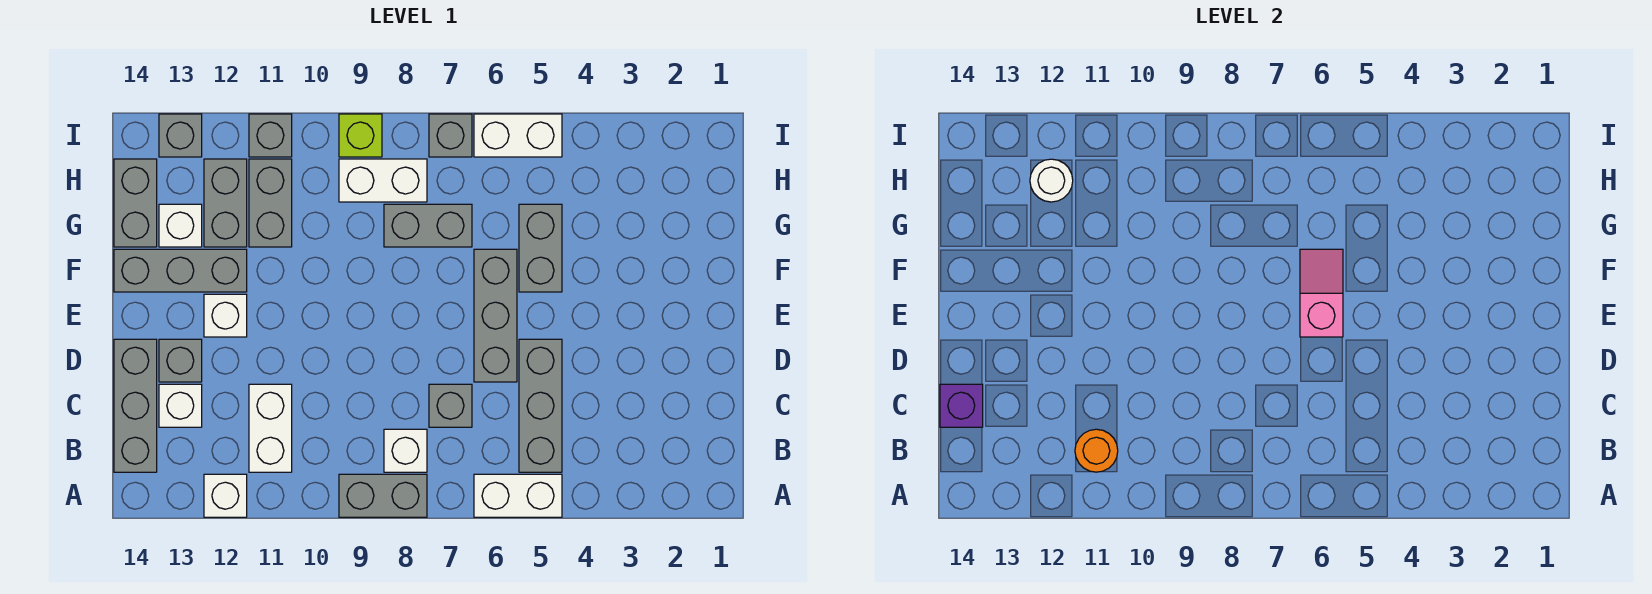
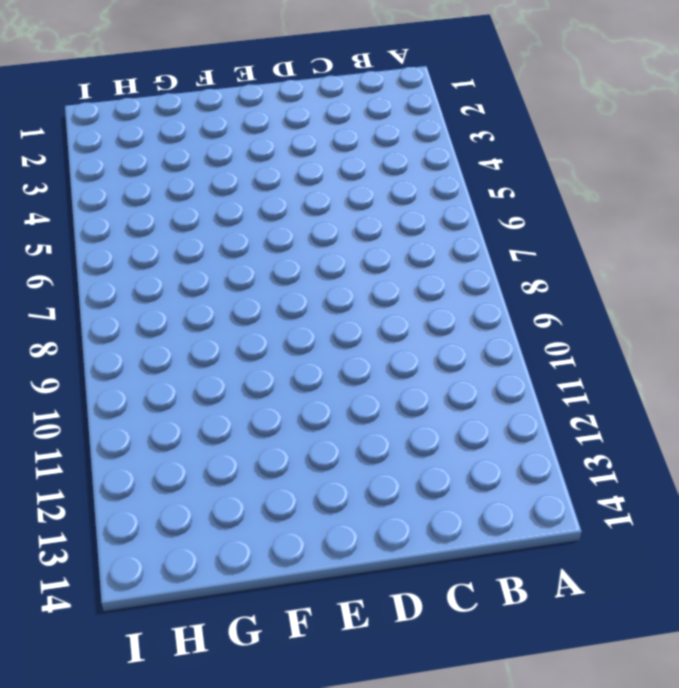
none -> white 1x2 brick [474,474,562,517]
none -> grey 1x2 brick [339,474,427,517]
none -> white 1x1 brick [204,474,247,517]

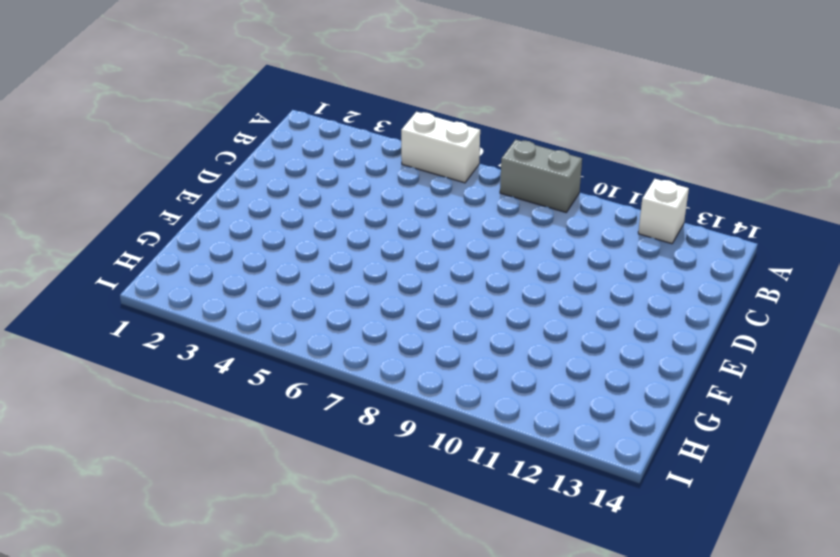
none -> grey 1x3 brick [519,339,562,472]
none -> white 1x1 brick [384,429,427,472]
none -> white 1x2 brick [249,384,292,472]

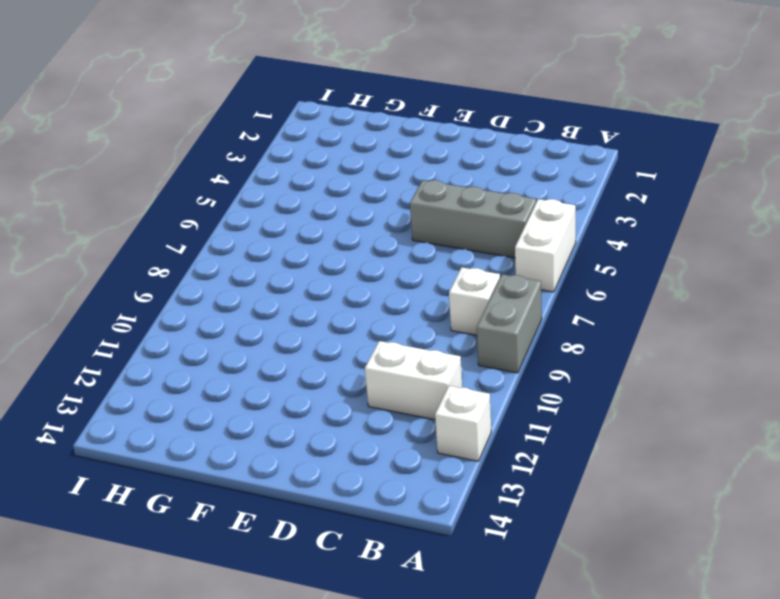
none -> grey 1x3 brick [114,339,157,472]
none -> grey 1x1 brick [429,384,472,427]
none -> white 1x1 brick [159,384,202,427]

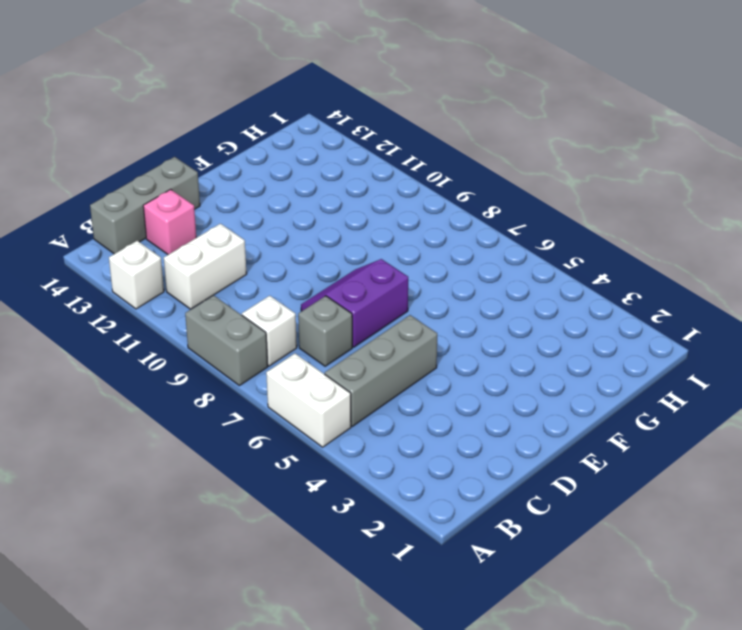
pink 1x1 brick [143,189,196,255] -> white 1x1 brick [159,384,202,427]
purple 2x2 slope [301,259,408,347] -> none
none -> grey 1x3 brick [474,249,517,382]
none -> grey 1x1 brick [159,339,202,382]
none -> white 1x1 brick [204,294,247,337]

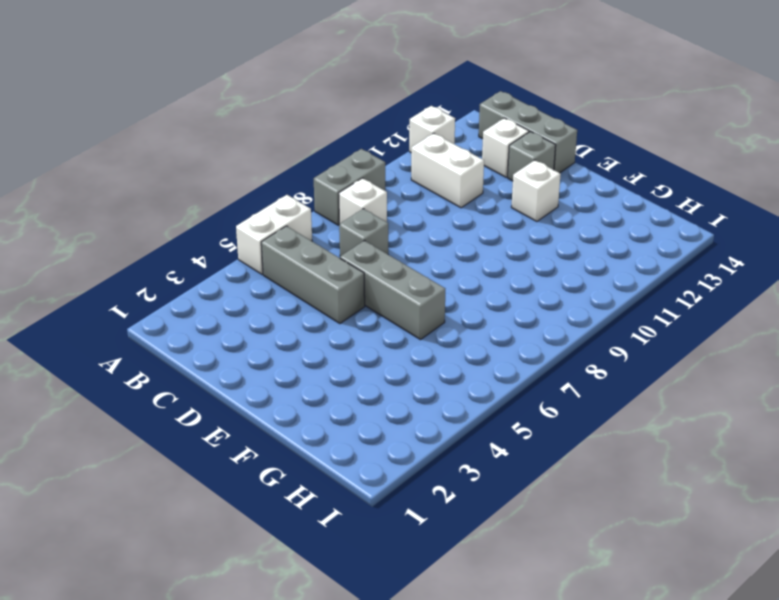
none -> grey 1x2 brick [519,204,562,292]
none -> grey 1x3 brick [114,249,247,292]
none -> grey 1x2 brick [384,204,472,247]

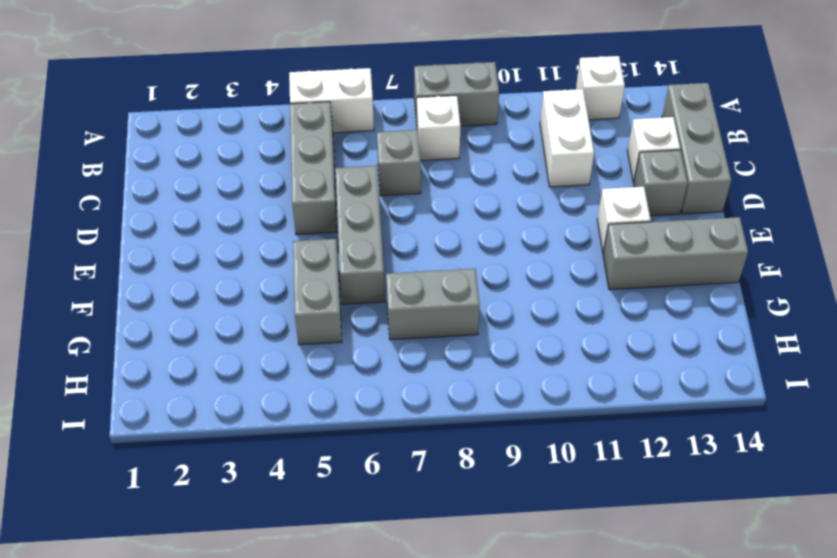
none -> grey 1x2 brick [249,159,292,247]
none -> grey 1x2 brick [204,159,247,247]
none -> white 1x1 brick [159,204,202,247]

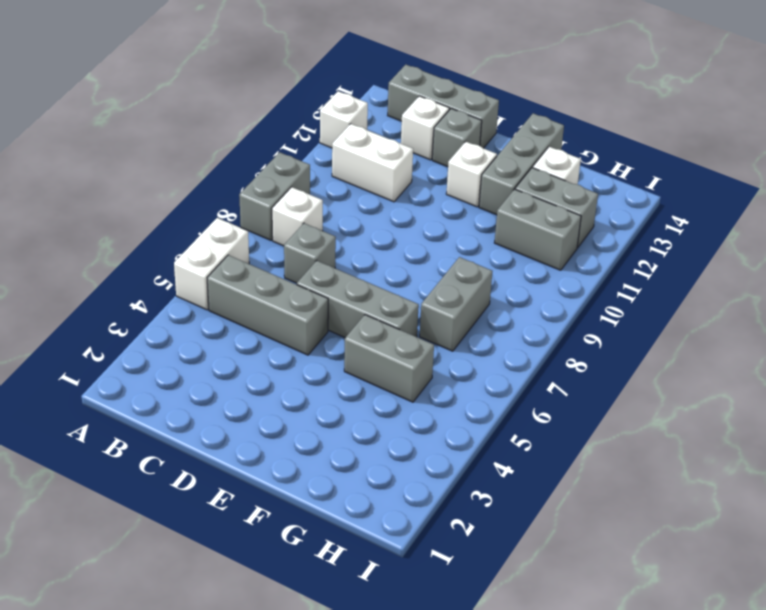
none -> grey 1x2 brick [114,159,157,247]
none -> white 1x2 brick [339,159,427,202]
none -> white 1x2 brick [474,114,562,157]

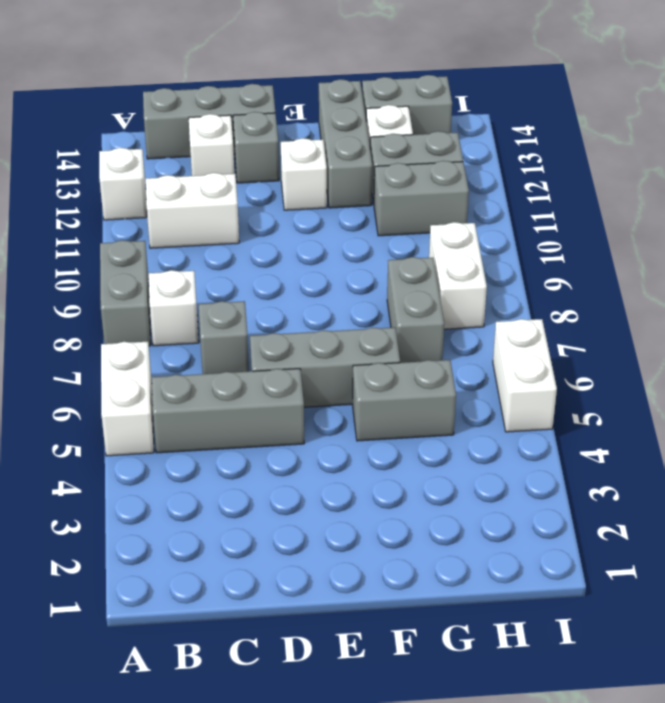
none -> grey 1x1 brick [429,114,472,157]
none -> lime 1x1 brick [339,114,382,157]
none -> grey 1x1 brick [249,114,292,157]

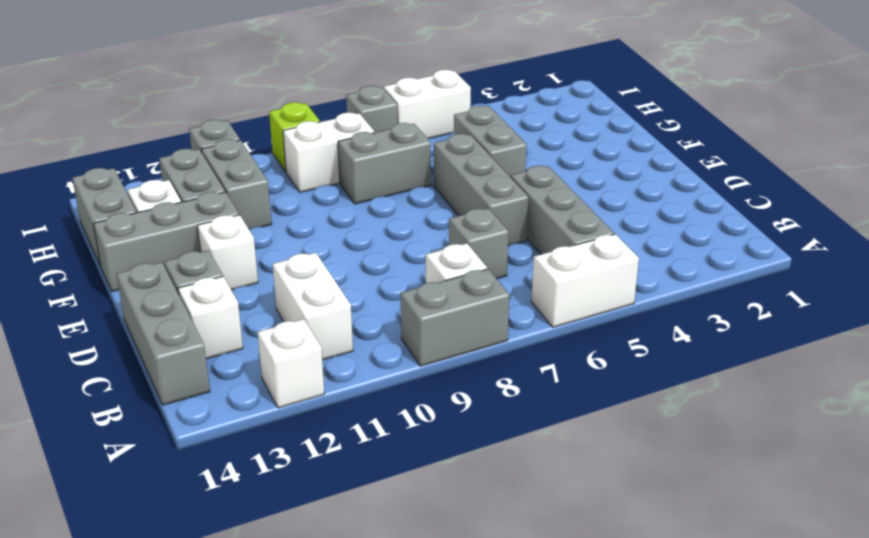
none -> grey 1x1 brick [159,114,202,157]
none -> orange 1x1 round brick [1075,429,1118,472]
none -> purple 1x1 brick [940,384,983,427]

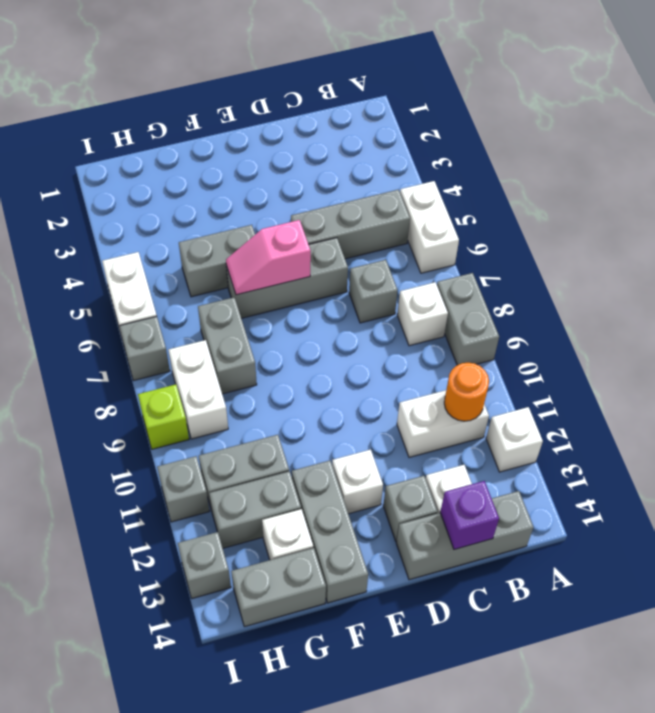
none -> white 1x1 round brick [1030,159,1073,202]

